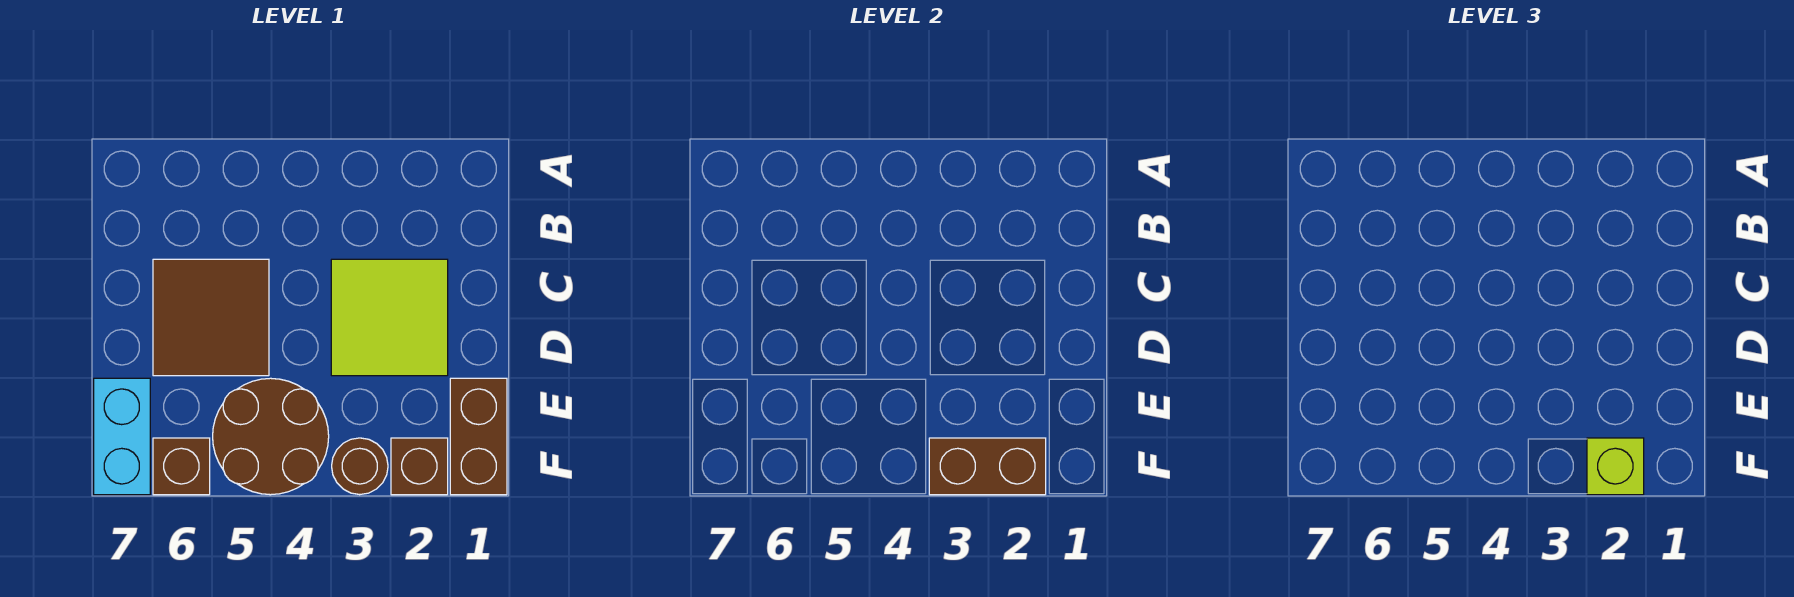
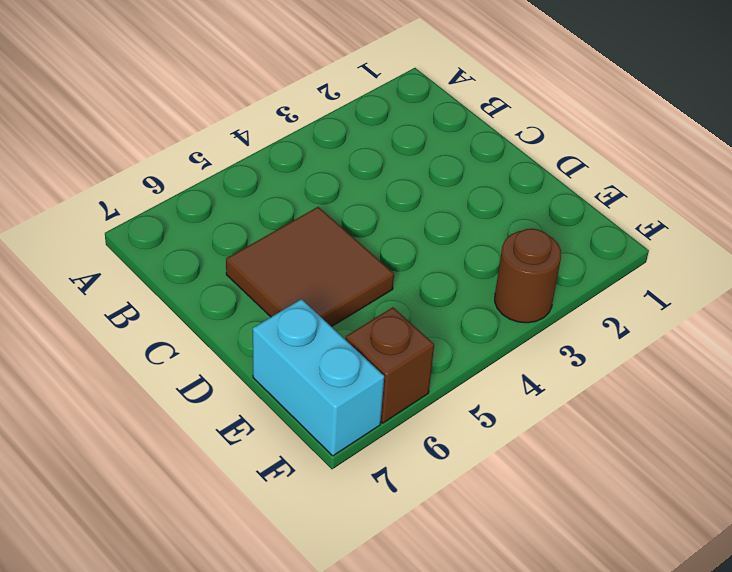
none -> lime 2x2 tile [331,259,448,376]
none -> brown 1x2 brick [450,378,507,495]

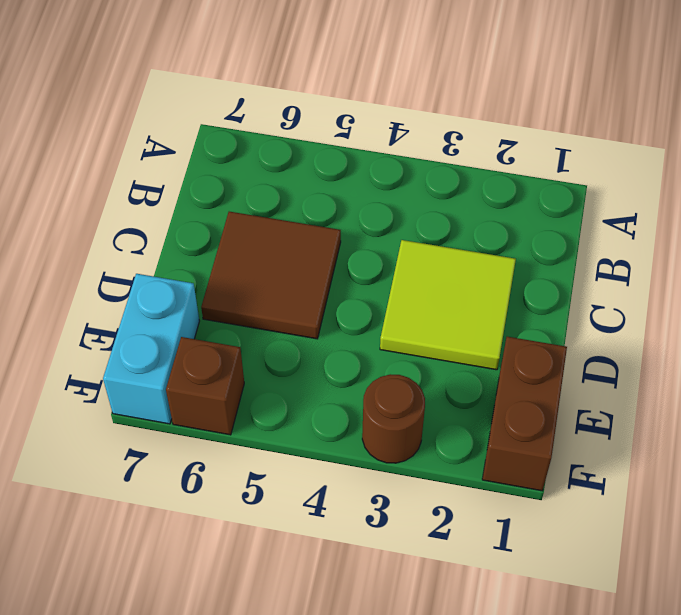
none -> brown 2x2 round brick [213,378,329,495]
none -> brown 1x1 brick [391,438,448,495]

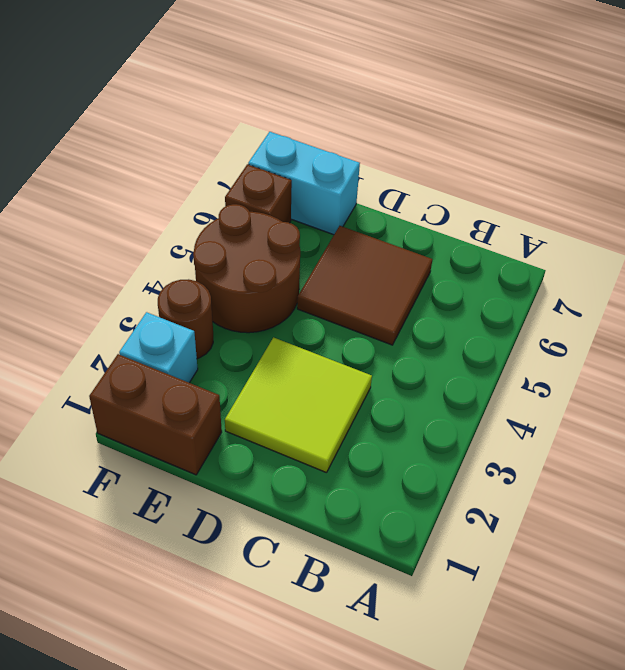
cyan 1x1 brick [119,312,198,383] -> brown 1x1 brick [391,438,448,495]
none -> brown 1x2 brick [929,438,1046,495]
none -> lime 1x1 brick [1587,438,1644,495]

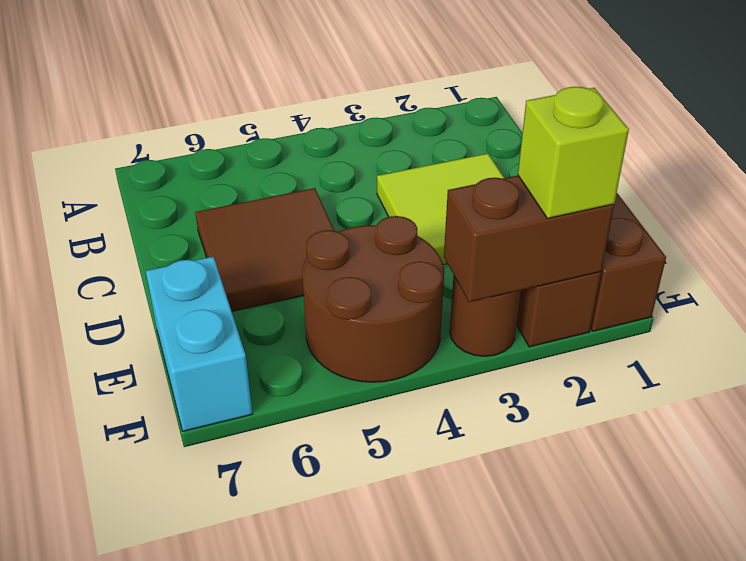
none -> brown 1x1 brick [153,438,210,495]

